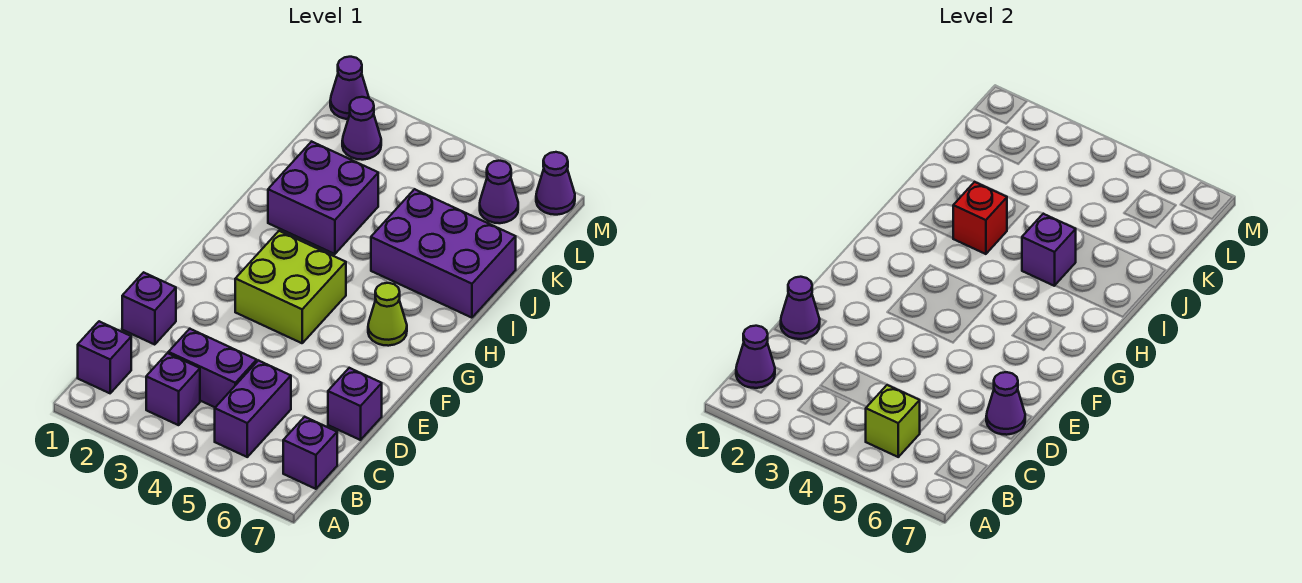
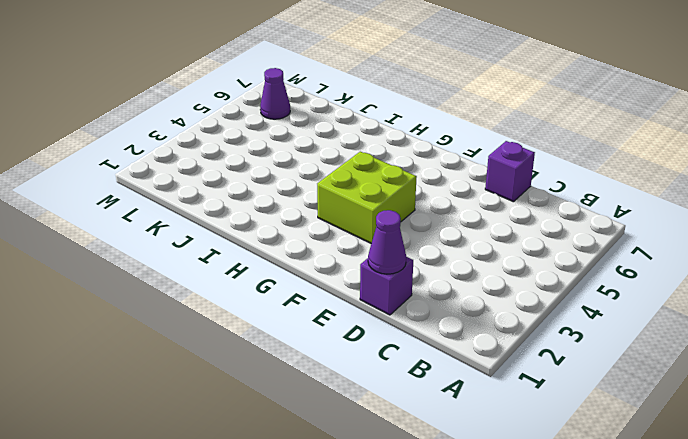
none -> purple 1x1 brick [78,321,131,393]
none -> purple 1x1 brick [146,353,200,425]
none -> purple 1x2 brick [215,360,291,457]

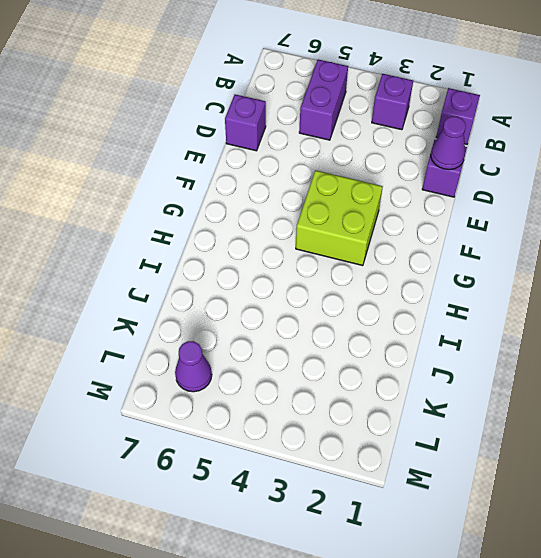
none -> purple 1x1 brick [283,417,337,489]
none -> purple 1x2 brick [168,329,257,407]
none -> lime 1x1 cone [368,283,407,346]

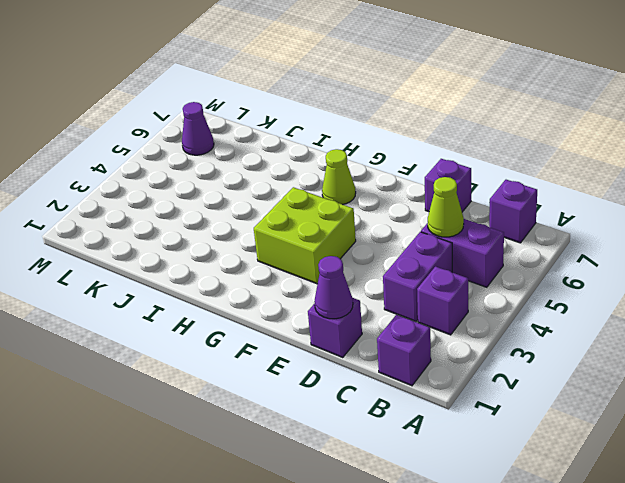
lime 1x1 cone [428,177,464,237] -> none
none -> purple 2x2 brick [268,141,378,254]
none -> purple 2x3 brick [371,189,516,318]
none -> purple 1x1 cone [342,97,381,160]

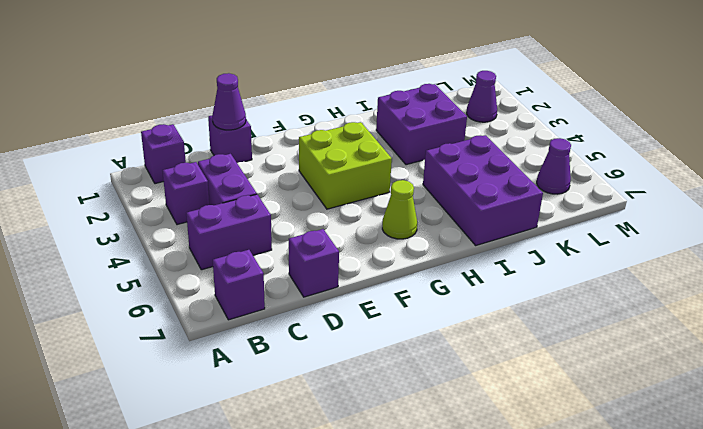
none -> purple 1x1 cone [330,57,369,119]
none -> purple 1x1 cone [536,152,575,215]
none -> purple 1x1 cone [736,326,775,388]

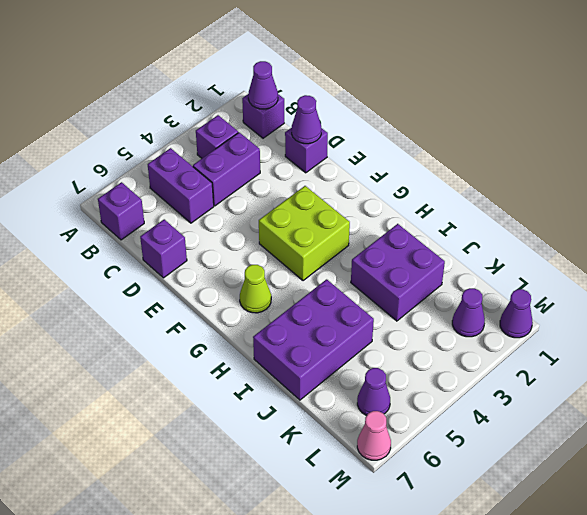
pink 1x1 cone [357,411,391,460] -> purple 1x1 cone [536,152,575,215]
none -> lime 1x1 brick [866,385,920,457]
none -> purple 1x1 cone [986,372,1025,435]
none -> red 1x1 brick [953,182,1007,254]

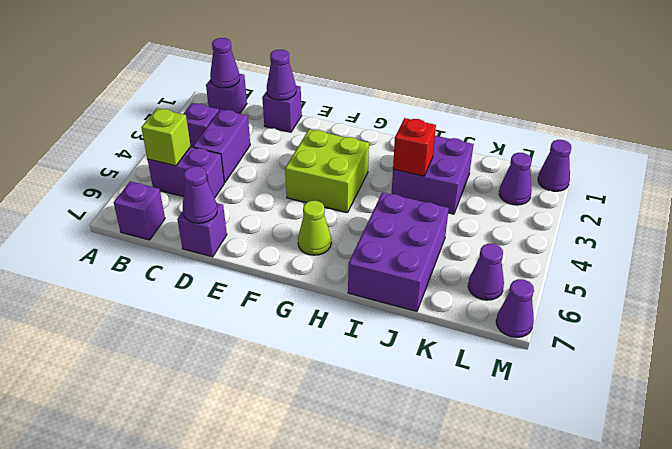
none -> purple 1x1 brick [1022,214,1076,286]

